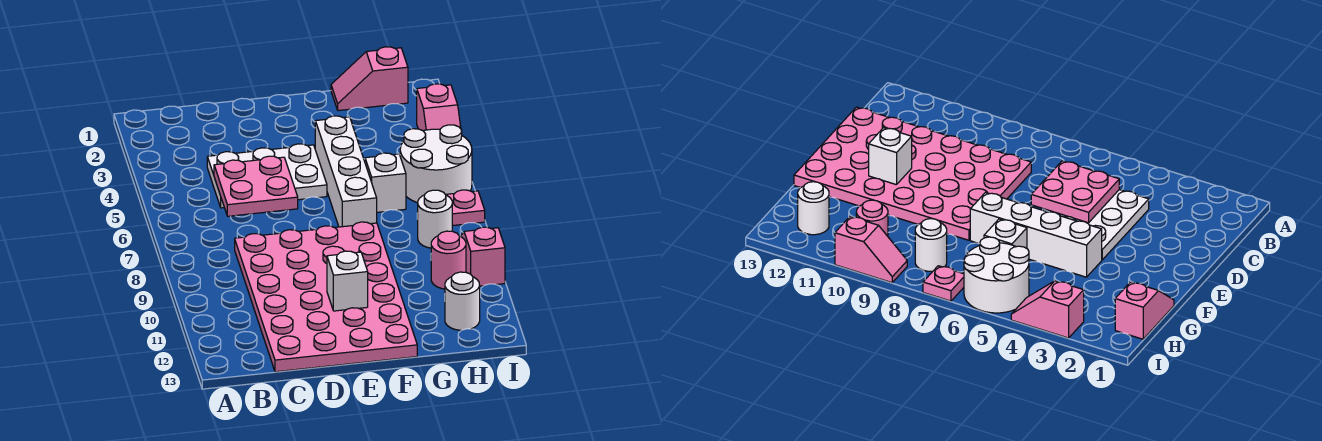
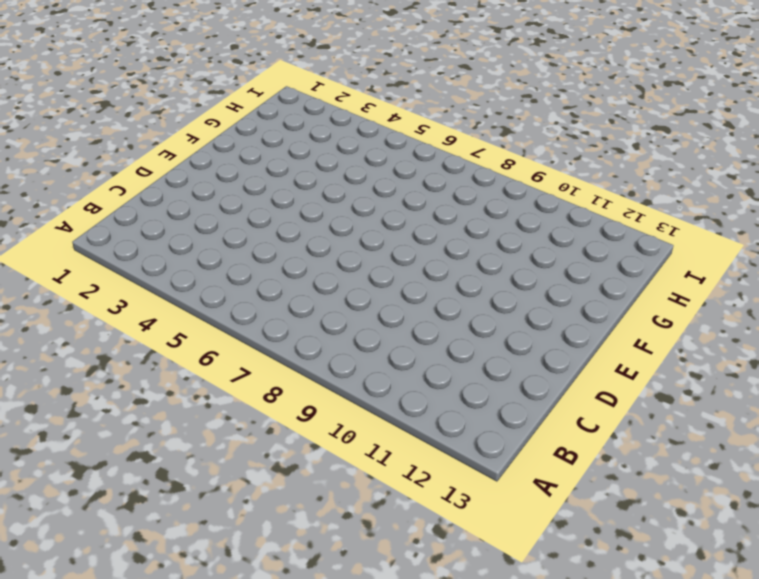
none -> white 2x3 plate [207,144,327,208]
none -> pink 4x6 plate [235,222,417,372]
none -> white 1x4 brick [315,116,377,227]

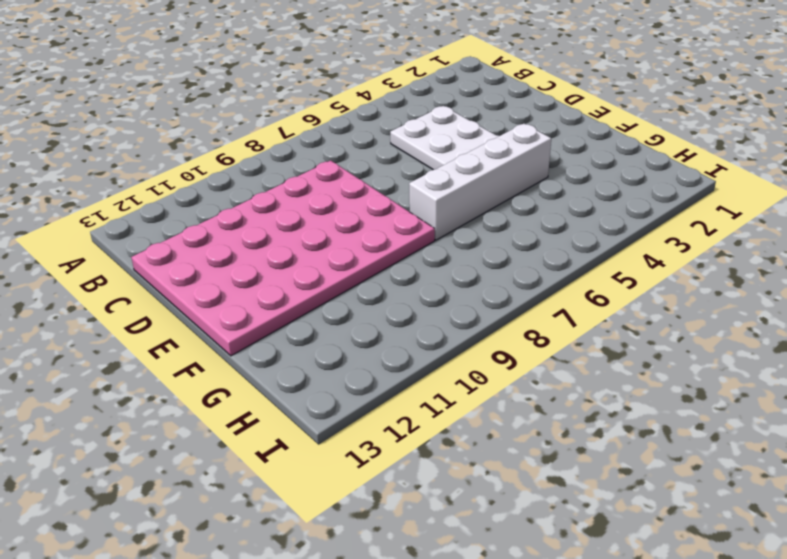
none -> pink 1x2 slope [331,47,408,111]
none -> white 1x1 brick [365,153,406,212]
none -> white 2x2 round brick [400,125,472,203]

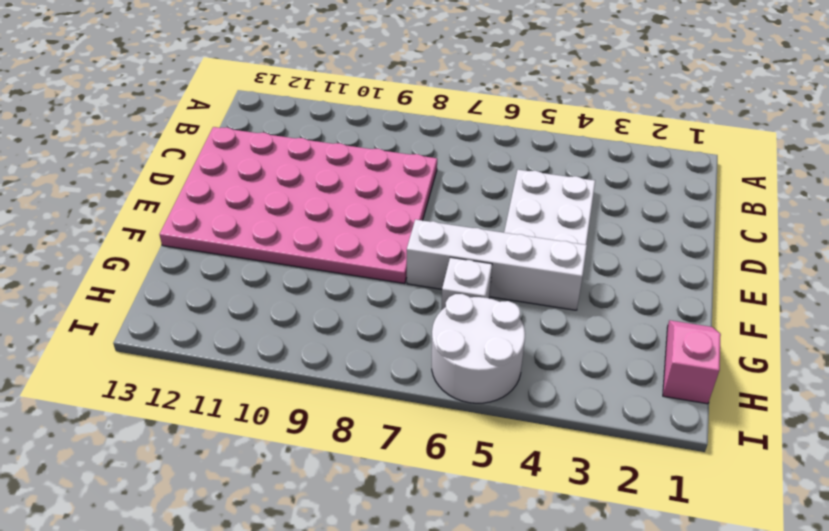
none -> white 1x1 round brick [417,190,452,248]
none -> pink 1x1 round brick [431,231,466,289]
none -> white 1x1 round brick [445,272,480,330]

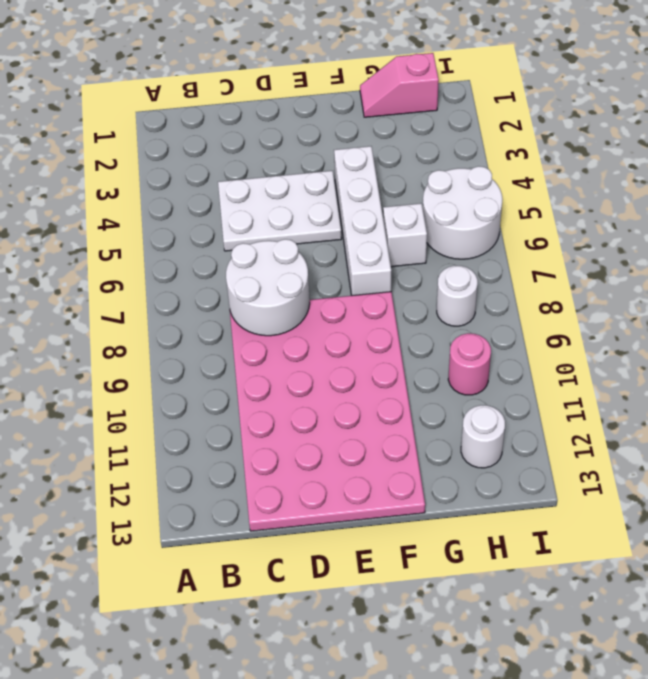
white 2x2 round brick [226,239,310,336] -> none
none -> pink 1x2 slope [417,84,461,131]
none -> pink 1x1 plate [445,190,485,226]
none -> pink 1x2 slope [461,227,505,286]

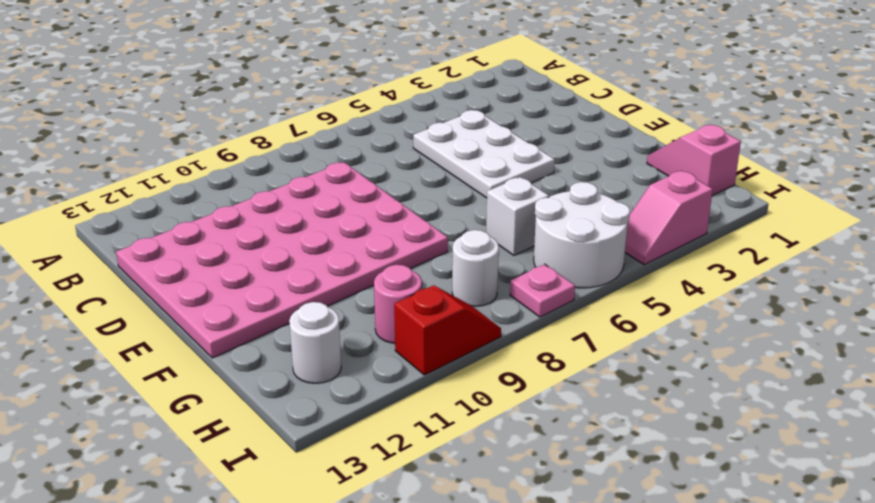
red 1x2 slope [394,285,501,375] -> pink 1x2 slope [461,227,505,286]
none -> white 1x4 brick [315,116,377,227]
none -> pink 2x2 plate [214,156,298,216]
none -> white 1x1 brick [327,251,368,311]

